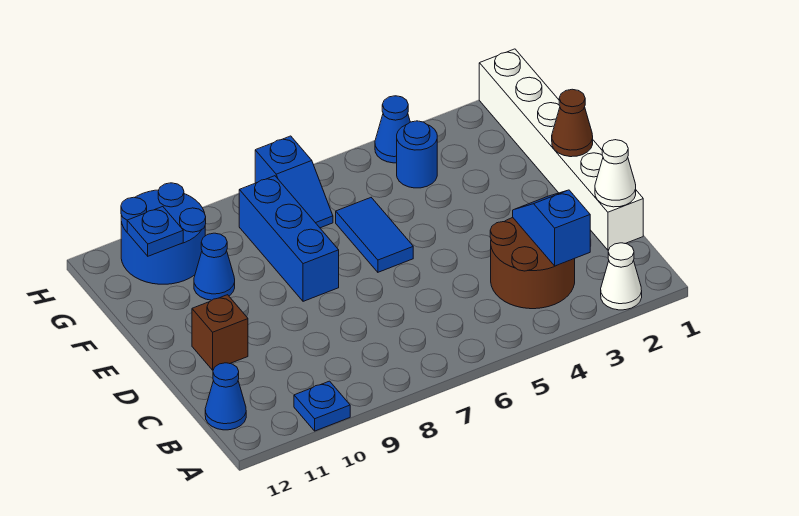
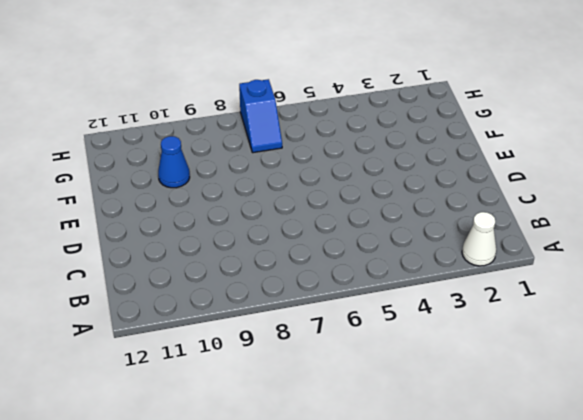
none -> blue 1x1 plate [294,381,350,431]
none -> brown 2x2 round brick [490,218,575,309]
none -> blue 1x1 cone [205,363,246,430]

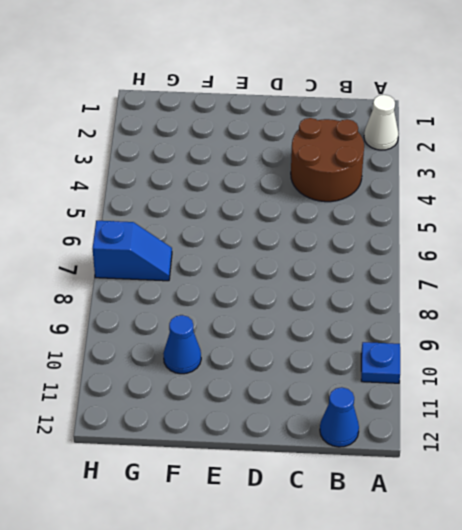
none -> white 1x6 brick [479,49,643,250]
none -> brown 1x1 brick [192,295,248,370]
none -> blue 1x2 tile [336,198,413,272]

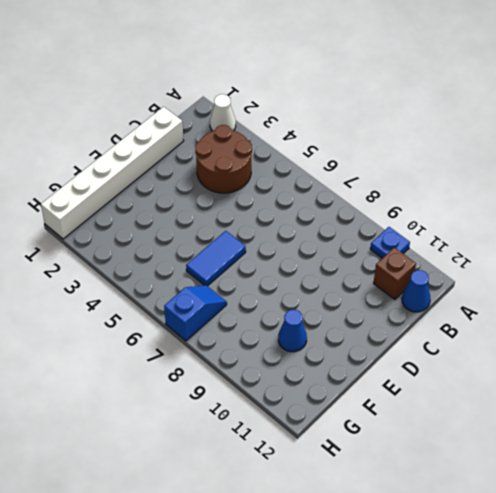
brown 1x1 brick [374,247,416,300] -> brown 1x1 brick moved to [192,295,248,370]
none -> blue 1x3 brick [239,176,339,301]
none -> blue 1x1 round brick [397,121,437,188]
none -> blue 2x2 round brick [121,183,206,284]

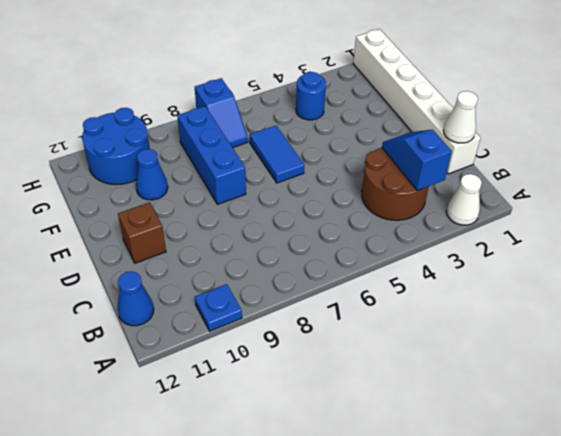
none -> blue 1x1 cone [375,96,410,163]
none -> brown 1x1 cone [552,89,593,157]
none -> blue 1x1 plate [127,207,183,256]

